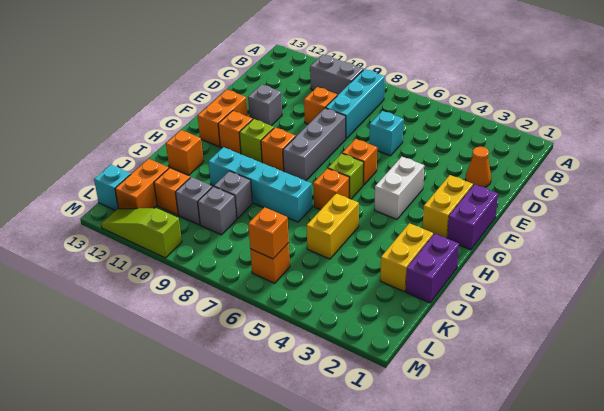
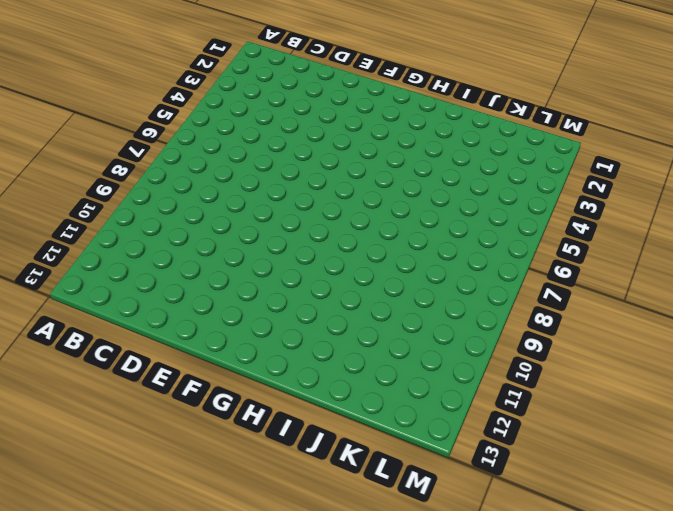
none -> cyan 1x3 brick [326,69,385,139]
none -> grey 1x2 brick [310,54,363,96]
none -> orange 1x1 cone [466,147,491,187]
none -> cyan 1x1 brick [369,111,404,156]

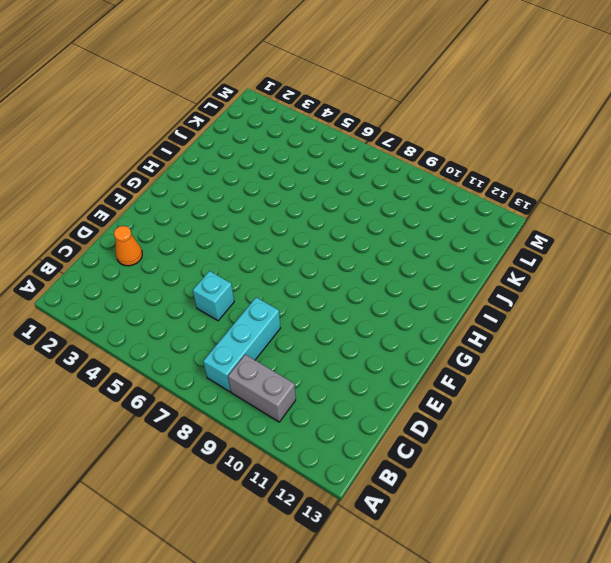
none -> orange 1x1 brick [304,87,337,124]
none -> grey 1x3 brick [283,108,346,181]
none -> grey 1x1 brick [248,84,282,126]
none -> purple 1x2 brick [447,184,498,250]

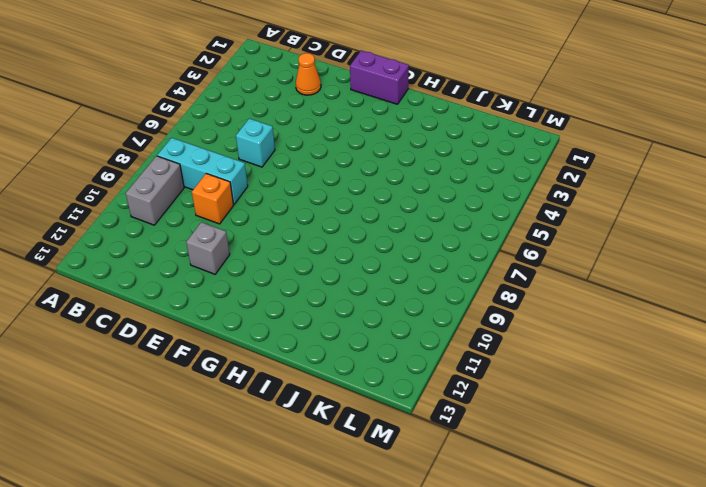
none -> grey 1x3 brick [283,108,346,181]
none -> yellow 1x2 brick [422,175,473,238]
none -> white 1x2 brick [375,157,424,219]
none -> orange 1x1 brick [342,139,377,185]

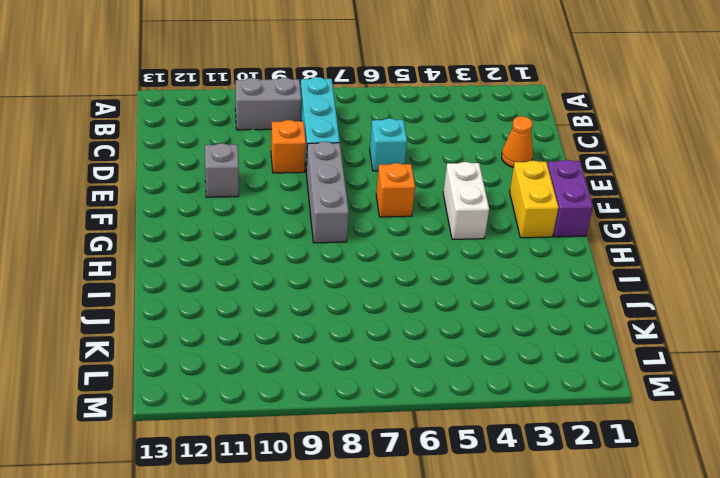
none -> orange 1x2 brick [198,90,248,147]
none -> lime 1x1 brick [328,153,364,199]
none -> orange 1x1 brick [261,127,296,172]
none -> lime 1x1 brick [239,119,274,163]

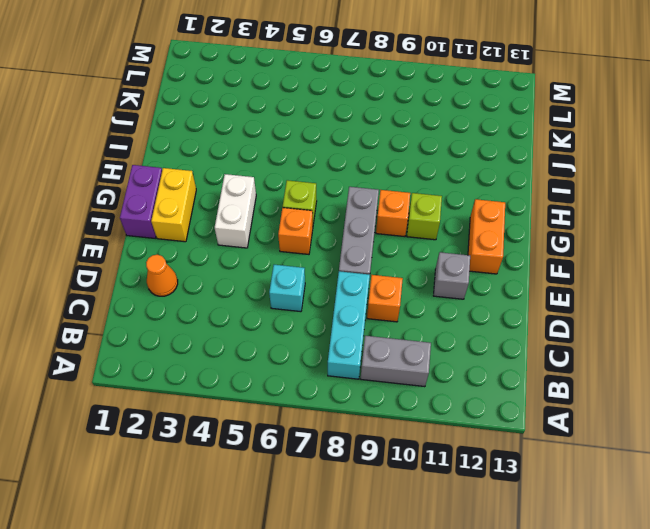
none -> orange 1x1 brick [218,111,253,154]
none -> orange 1x1 brick [313,168,349,210]
none -> purple 1x2 brick [406,234,459,303]
none -> yellow 1x2 brick [380,223,433,291]

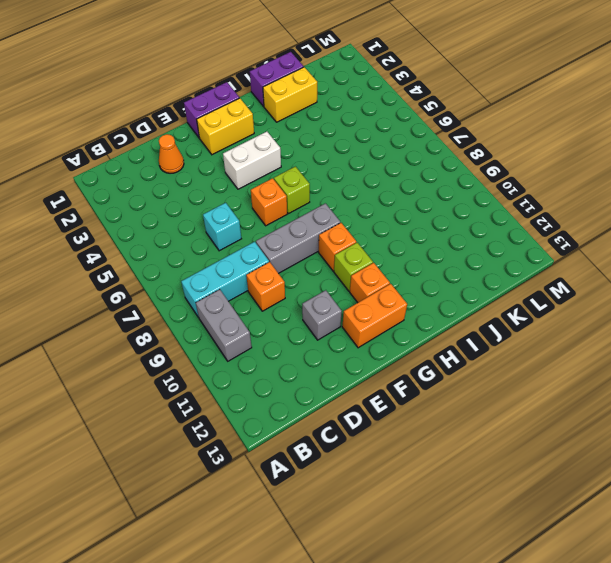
none -> orange 1x1 brick [313,168,349,210]
none -> yellow 1x2 brick [307,193,359,259]
none -> cyan 1x4 brick [208,147,312,222]
none -> orange 1x1 brick [166,130,204,175]

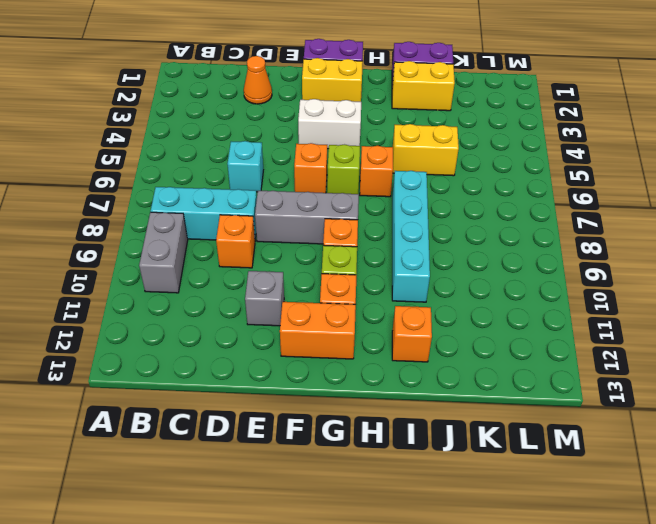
none -> grey 1x1 brick [214,171,252,219]
none -> grey 1x1 brick [198,186,237,235]
none -> grey 1x1 brick [176,177,212,225]
none -> orange 1x1 brick [154,168,190,215]

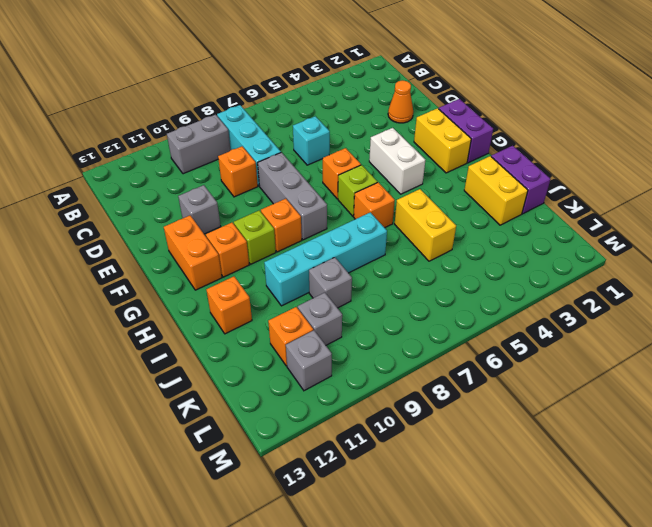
grey 1x1 brick [286,330,332,391] -> grey 1x1 brick moved to [198,186,237,235]
none -> orange 1x2 brick [115,159,169,209]
none -> orange 1x1 brick [250,243,290,283]
none -> cyan 1x1 brick [94,165,131,211]
none -> lime 1x3 slope [101,208,182,258]

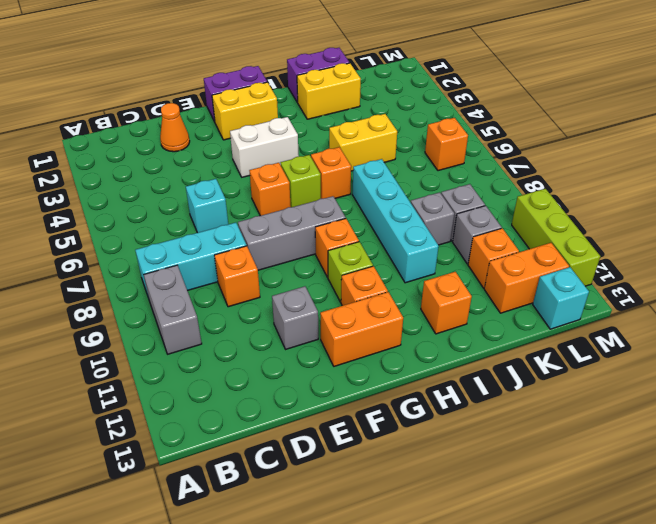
lime 1x3 brick [512,189,600,286] -> lime 1x3 slope [101,208,182,258]
none -> orange 1x1 brick [248,207,289,259]

